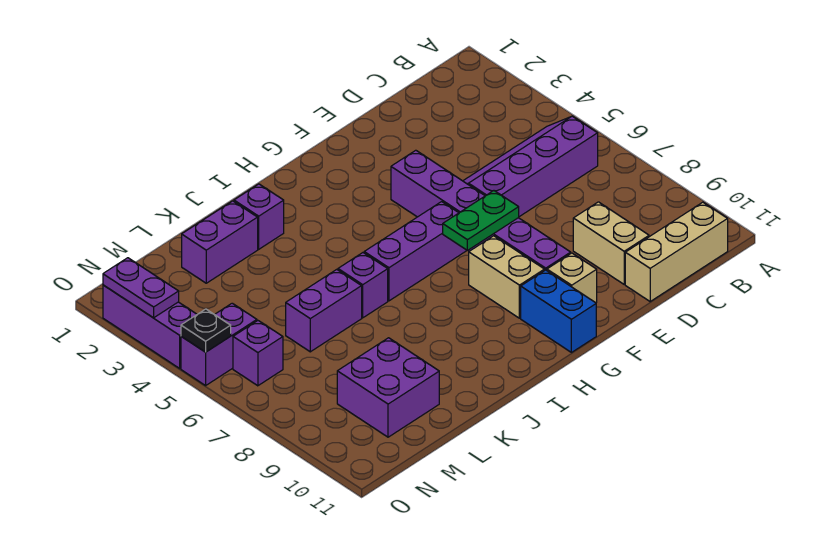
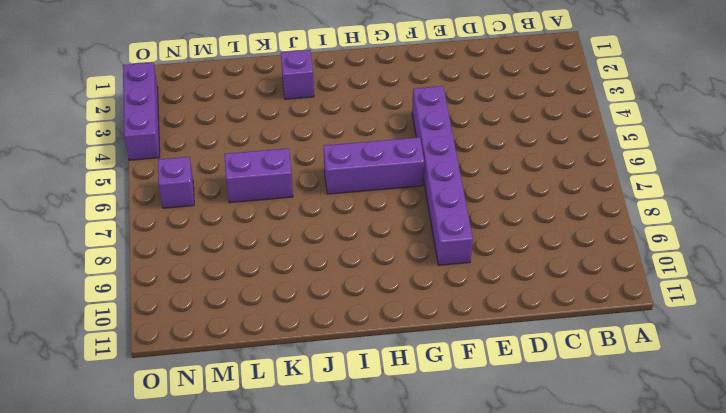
none -> purple 2x4 slope [463,116,598,217]
none -> tan 1x3 brick [625,202,728,301]
none -> tan 1x2 brick [573,202,649,284]

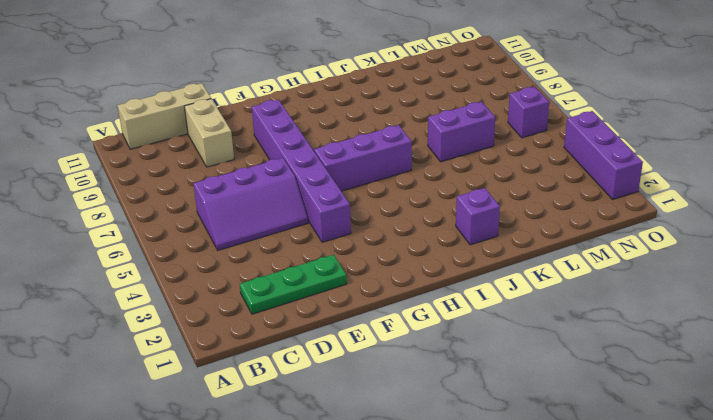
green 1x3 plate [240,255,347,314] -> none
purple 2x3 slope [193,158,308,250] -> purple 2x4 slope [463,116,598,217]
none -> tan 1x1 brick [547,253,597,303]
none -> tan 1x2 brick [469,236,544,318]
none -> blue 1x2 brick [521,270,596,352]

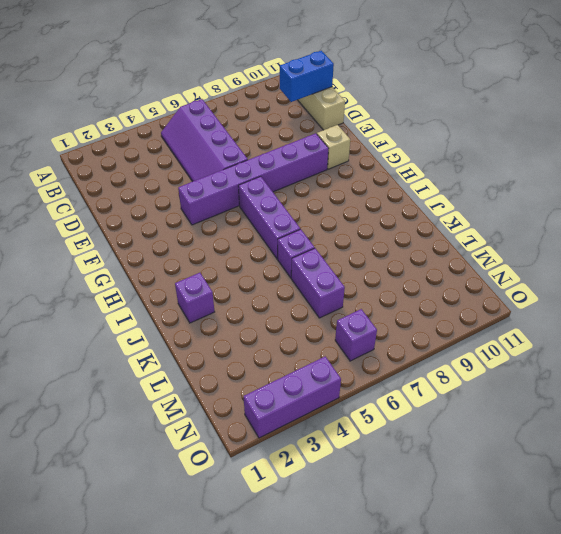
blue 1x2 brick [280,51,334,102] -> blue 1x2 brick moved to [521,270,596,352]
none -> tan 1x2 brick [573,202,649,284]
none -> tan 1x2 brick [469,236,544,318]
none -> purple 1x2 brick [182,201,258,283]

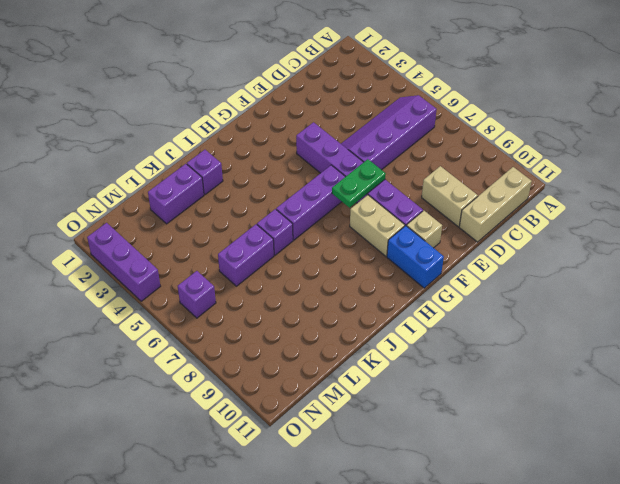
none -> purple 2x2 brick [337,338,439,437]
none -> purple 1x2 brick [181,303,257,385]
none -> purple 1x2 plate [103,258,179,318]

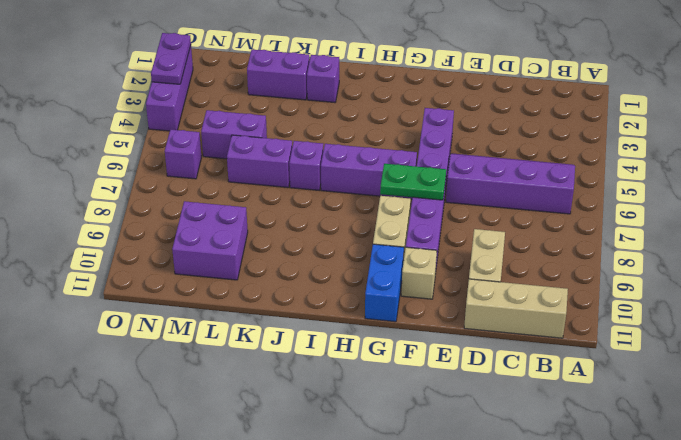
purple 1x2 brick [201,110,267,159] -> purple 1x2 brick moved to [181,303,257,385]
none -> black 1x1 plate [181,309,231,352]

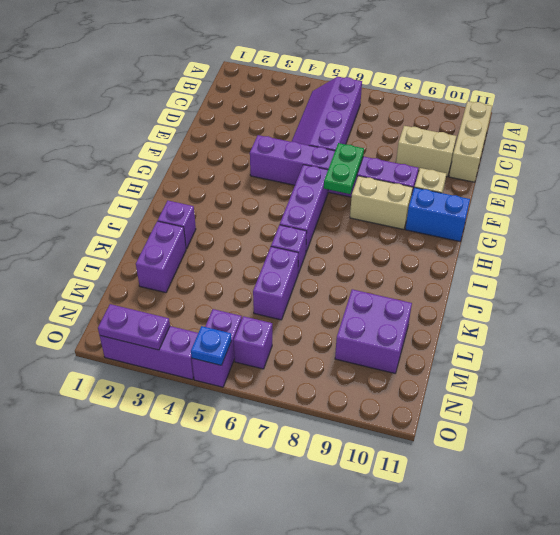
blue 1x1 plate [191,326,231,365] -> black 1x1 plate [181,309,231,352]

